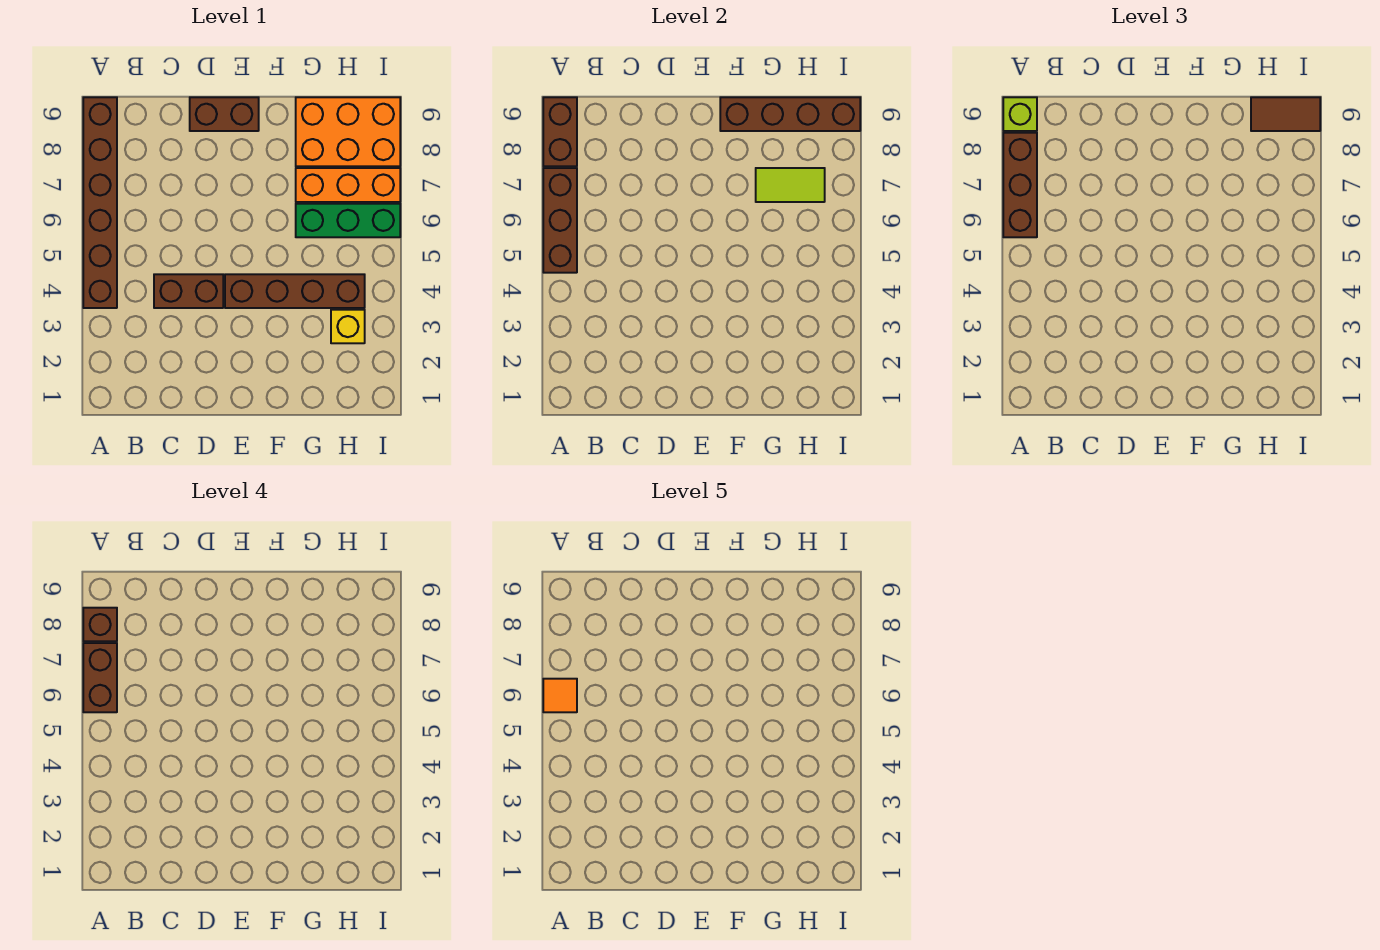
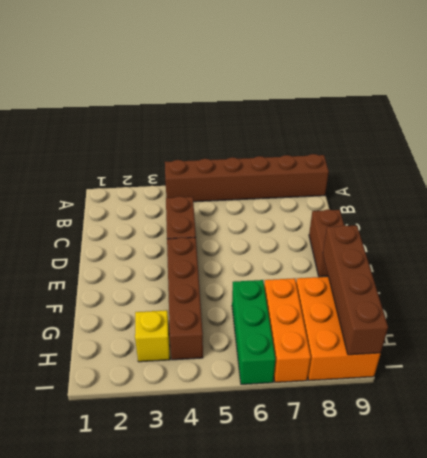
none -> brown 1x3 brick [543,168,577,273]
none -> brown 1x2 brick [543,97,577,166]
none -> lime 1x2 tile [756,168,825,202]

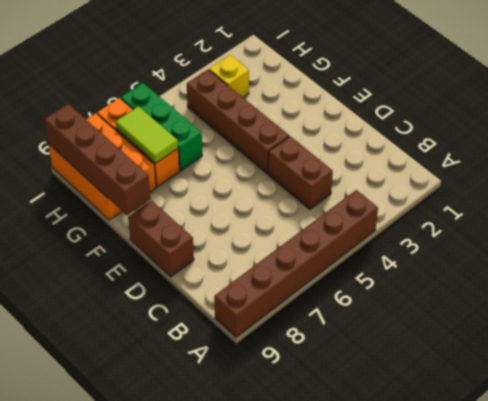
none -> brown 1x3 brick [543,168,577,273]
none -> brown 1x2 brick [543,97,577,166]
none -> brown 1x3 brick [1003,133,1037,237]

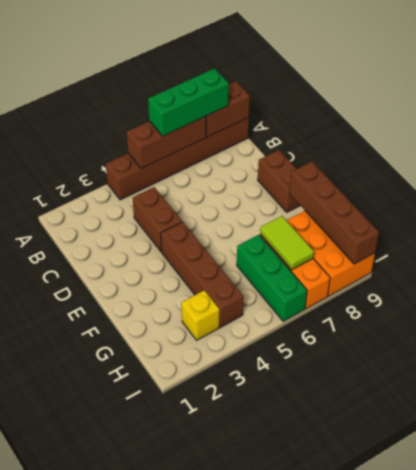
green 1x3 brick [148,68,229,136] -> brown 1x3 brick [1003,133,1037,237]
none -> lime 1x1 brick [1003,97,1037,131]
none -> brown 1x2 tile [1251,97,1320,131]
none -> brown 1x2 brick [83,643,117,712]

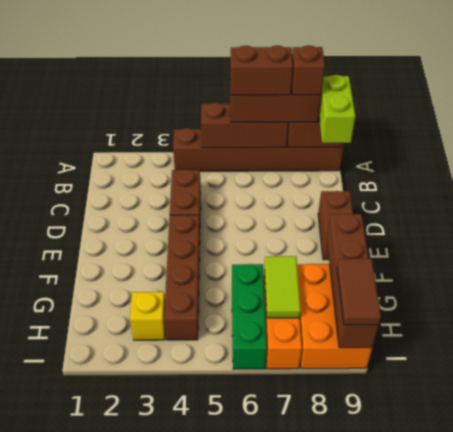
lime 1x2 brick [319,75,355,143] -> lime 1x1 brick [1003,97,1037,131]
none -> orange 1x1 tile [543,679,577,712]

